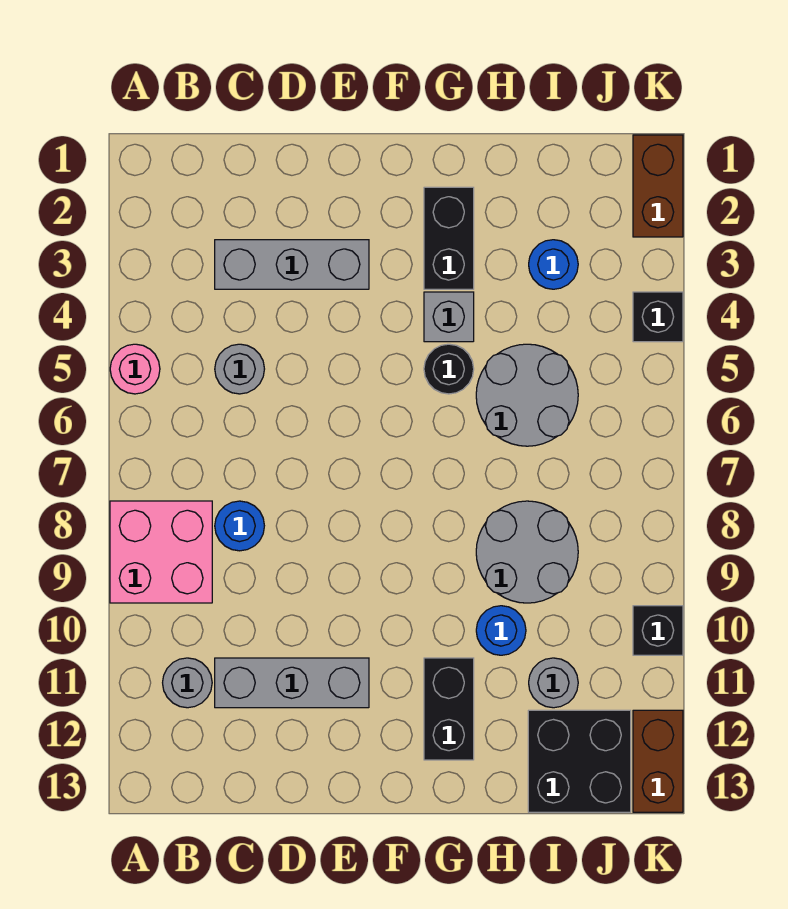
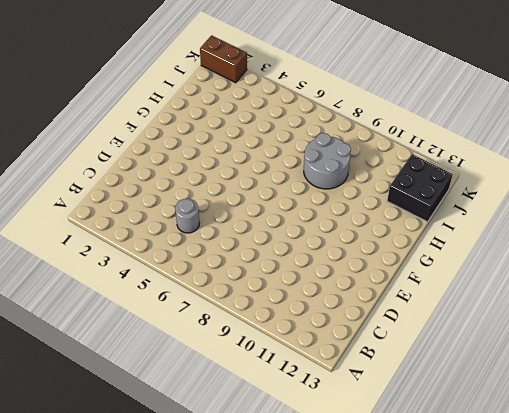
none -> pink 1x1 round brick [110,344,160,394]
none -> pink 2x2 brick [110,501,212,603]
none -> grey 1x1 round brick [163,658,212,708]

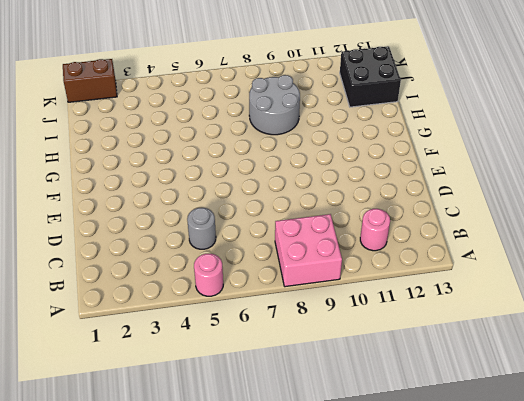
pink 1x1 round brick [360,209,390,251] -> grey 1x1 round brick [163,658,212,708]
none -> grey 1x3 brick [215,240,369,289]
none -> blue 1x1 round brick [215,501,264,551]
none -> grey 1x3 brick [215,658,369,708]

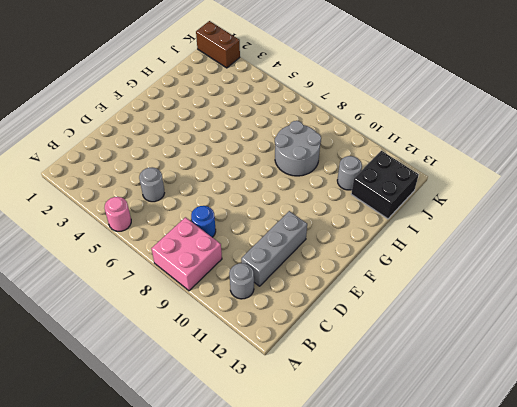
none -> grey 1x3 brick [215,240,369,289]
none -> black 1x2 brick [424,187,474,289]
none -> grey 1x1 brick [424,292,474,342]

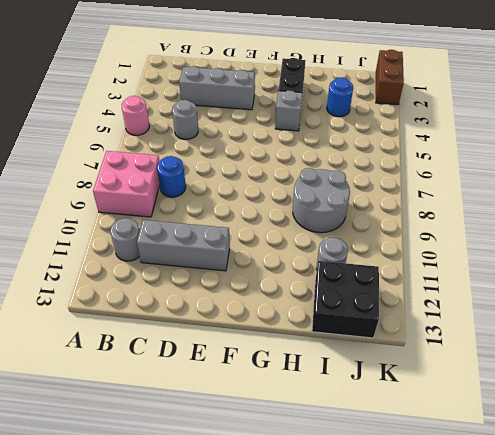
none -> black 1x1 round brick [424,344,474,394]
none -> black 1x2 brick [424,658,474,760]
none -> grey 2x2 round brick [476,344,578,446]

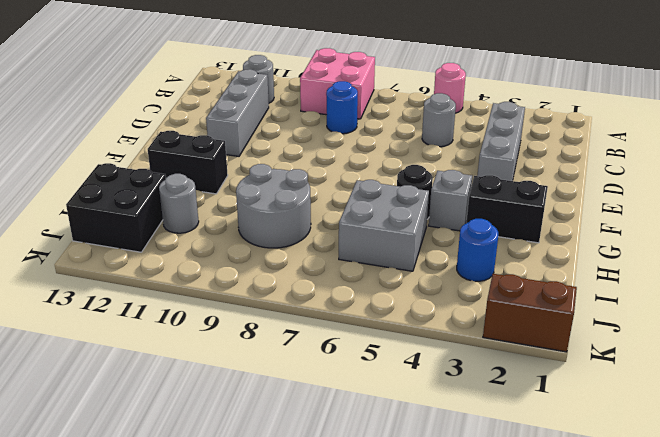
grey 2x2 brick [339,180,429,271] -> grey 2x2 round brick [476,344,578,446]
none -> blue 1x1 round brick [476,606,526,655]
none -> black 1x1 brick [633,292,683,342]
none -> black 1x1 brick [633,606,683,655]

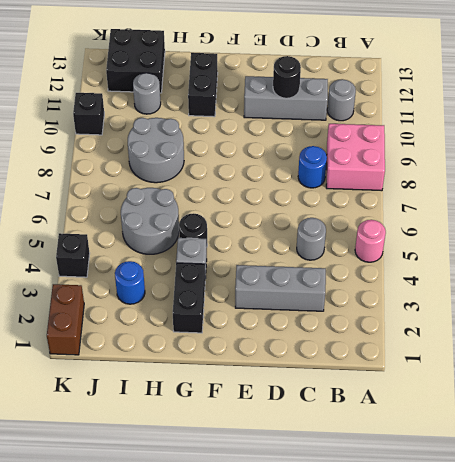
black 1x1 round brick [273,56,301,98] -> none
none -> blue 1x1 round brick [476,606,526,655]
none -> brown 1x2 brick [633,710,683,812]

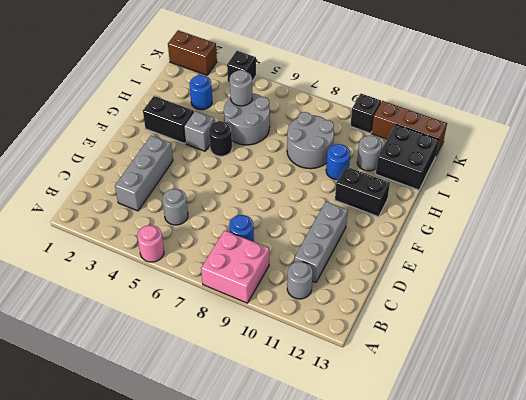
grey 1x1 round brick [230,70,252,106] -> none
brown 1x3 brick [372,101,447,155] -> brown 1x2 brick [633,710,683,812]

